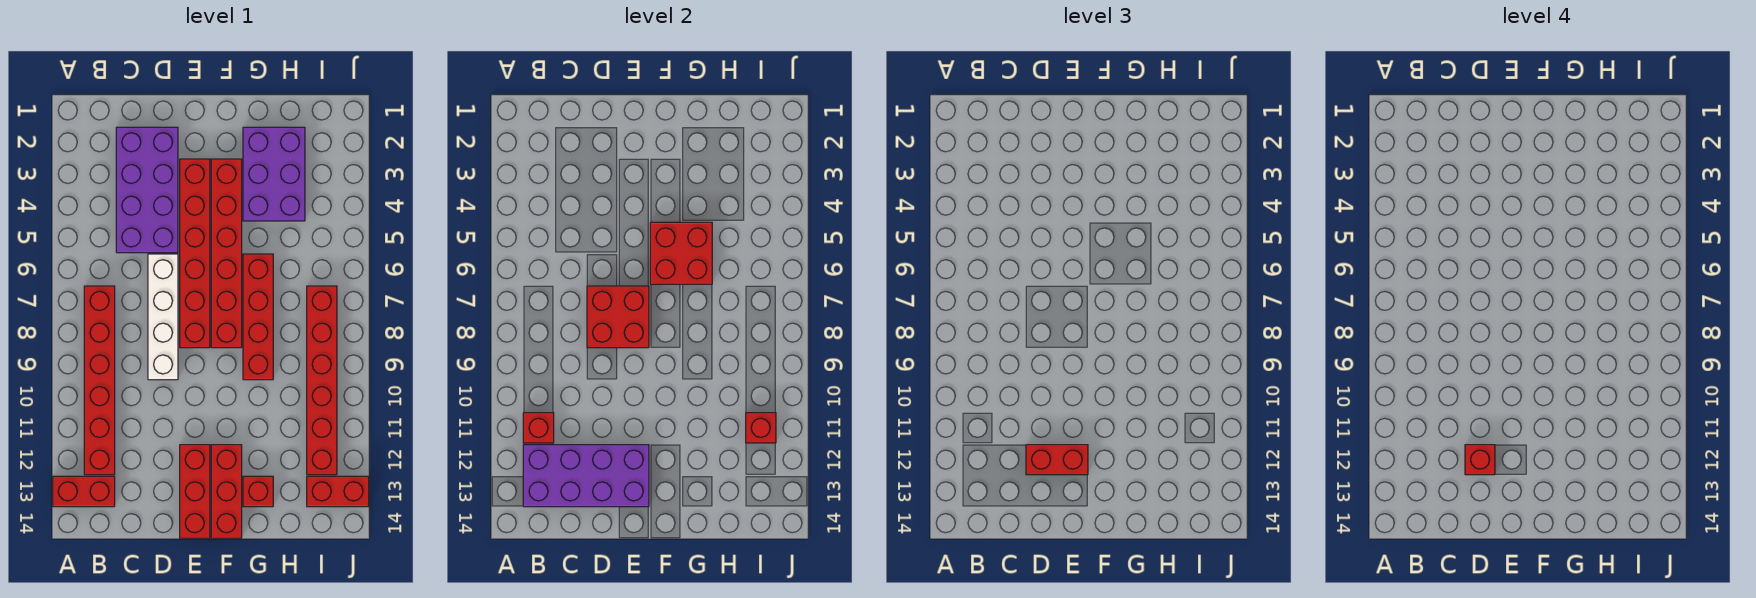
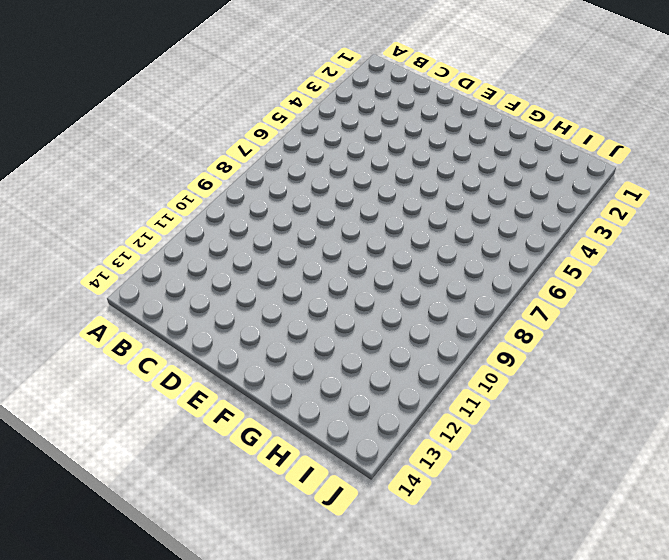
none -> red 1x2 brick [53,476,115,507]
none -> red 1x6 brick [84,286,115,475]
none -> purple 2x4 brick [116,127,178,253]

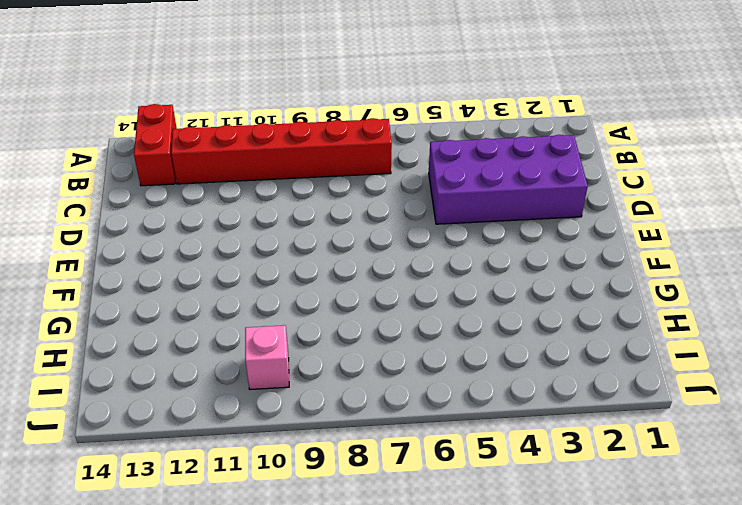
pink 1x1 brick [245,325,289,389] -> red 1x6 brick [307,286,337,475]
none -> white 1x4 brick [148,254,178,380]
none -> red 1x6 brick [180,159,210,348]
none -> red 1x3 brick [180,445,210,538]

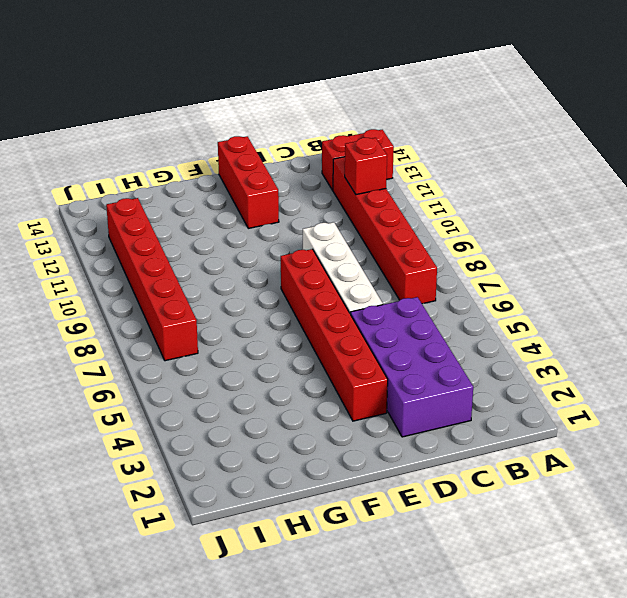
none -> red 1x6 brick [211,159,242,348]
none -> red 1x3 brick [211,445,242,538]
none -> purple 2x3 brick [243,127,305,221]

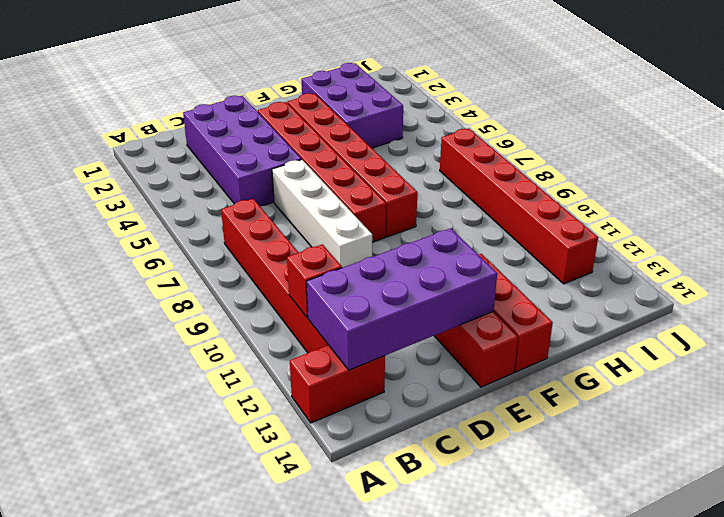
none -> red 1x4 brick [243,254,273,380]
none -> red 1x1 brick [243,476,273,507]
none -> red 1x2 brick [307,476,369,507]

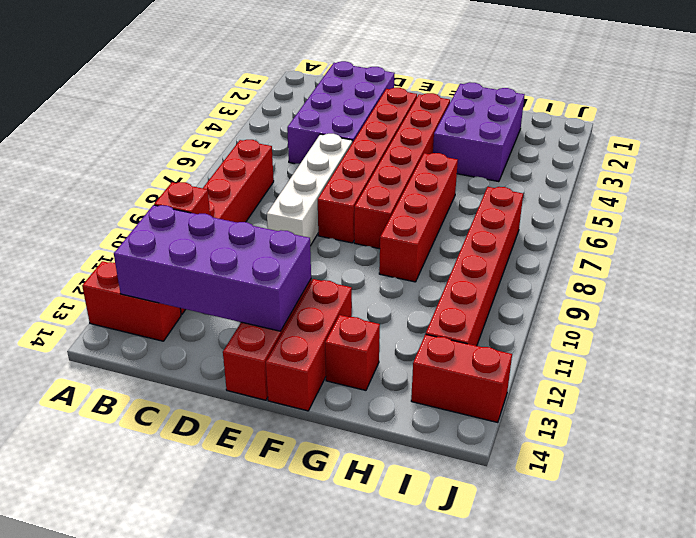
none -> red 2x2 brick [587,286,649,348]
none -> red 2x2 brick [650,222,712,284]
none -> red 1x1 brick [746,413,776,443]

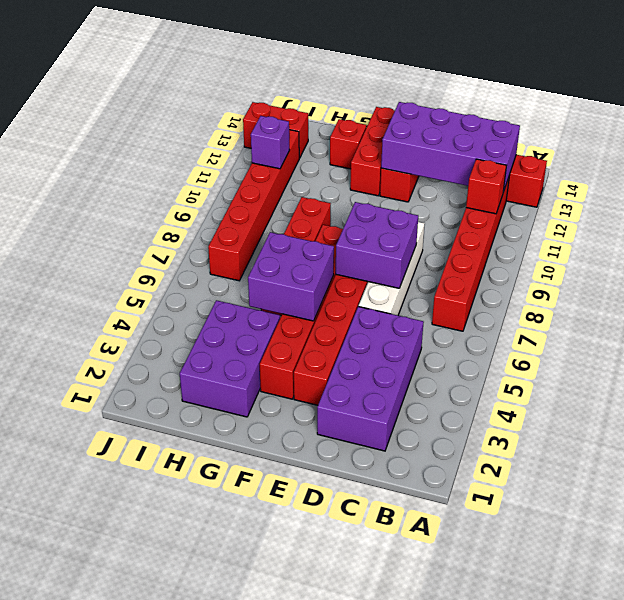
purple 2x2 brick [336,202,418,288] -> red 2x2 brick [587,286,649,348]
purple 2x2 brick [248,232,334,321] -> red 2x2 brick [650,222,712,284]
purple 1x1 brick [251,116,289,169] -> red 1x1 brick [746,413,776,443]
none -> red 1x2 brick [1026,445,1088,475]
none -> red 1x1 brick [1465,445,1495,475]

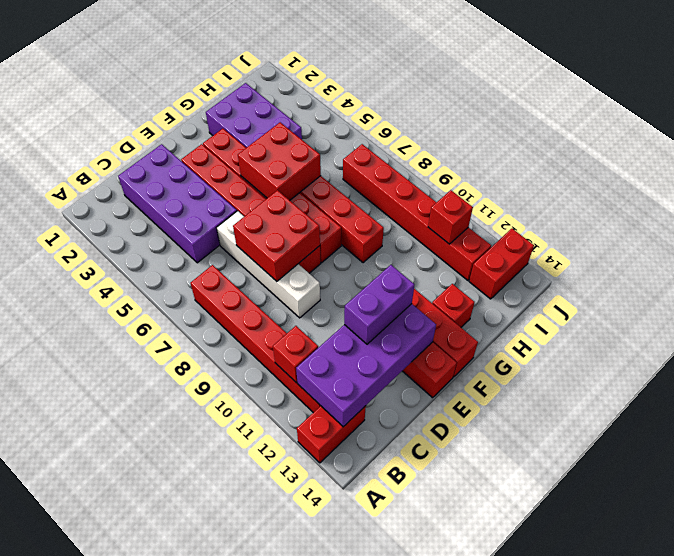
purple 1x2 brick [344,265,414,344] -> red 1x2 brick [1026,445,1088,475]
none -> red 1x1 brick [1465,445,1495,475]

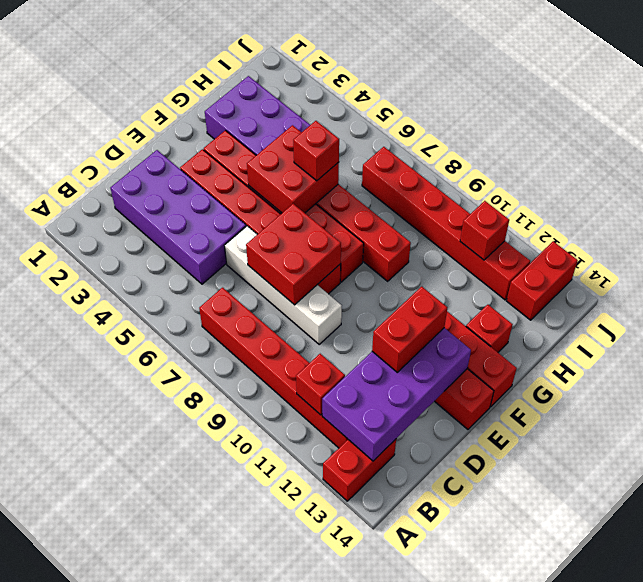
red 1x1 brick [293,121,339,181] -> red 1x1 brick moved to [1465,445,1495,475]

